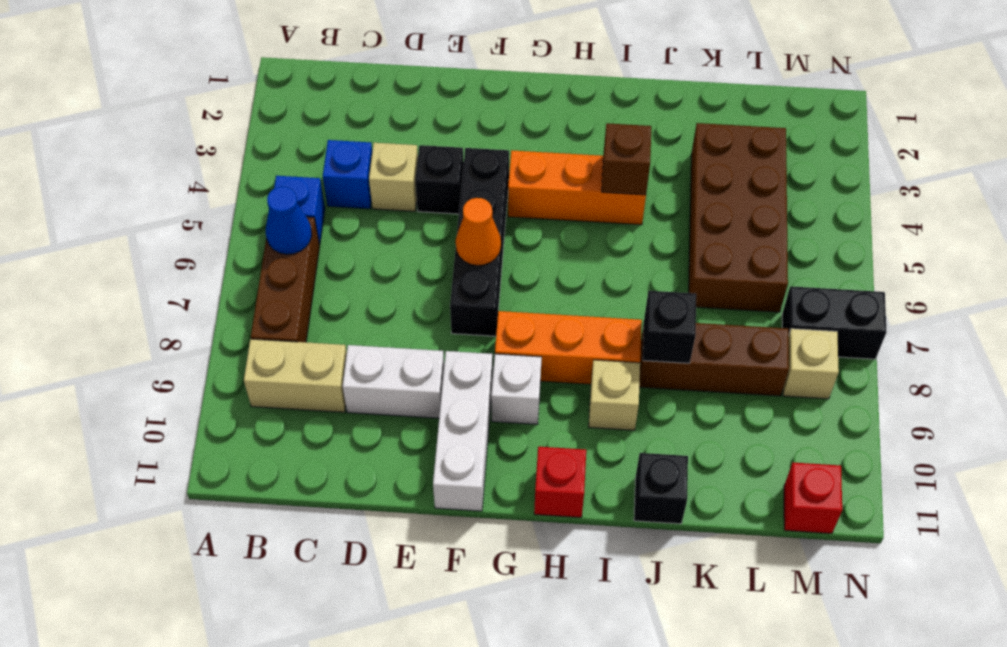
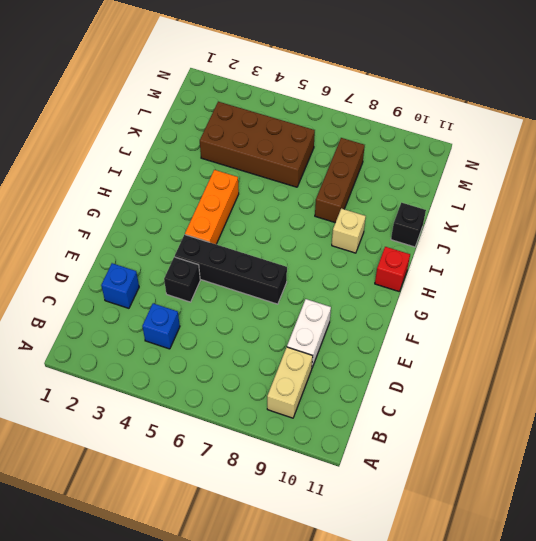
blue 1x1 brick [101,263,139,308] -> blue 1x1 brick moved to [274,176,325,245]
none -> brown 1x3 brick [251,217,320,342]
none -> tan 1x1 brick [369,143,418,211]
none -> white 1x3 brick [433,351,493,511]

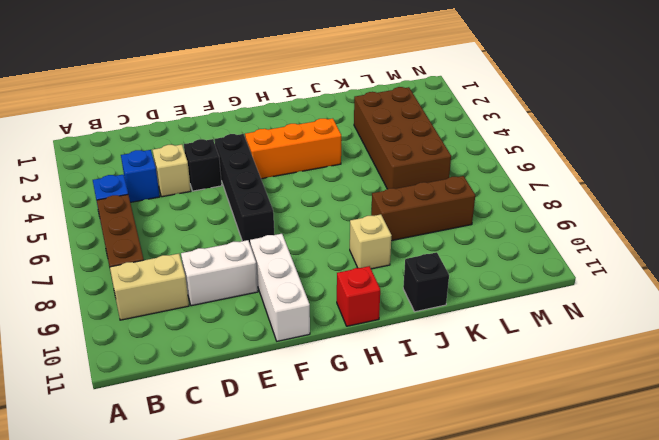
none -> orange 1x3 brick [495,311,642,384]
none -> white 1x1 brick [491,354,542,424]
none -> black 1x2 brick [782,286,887,359]

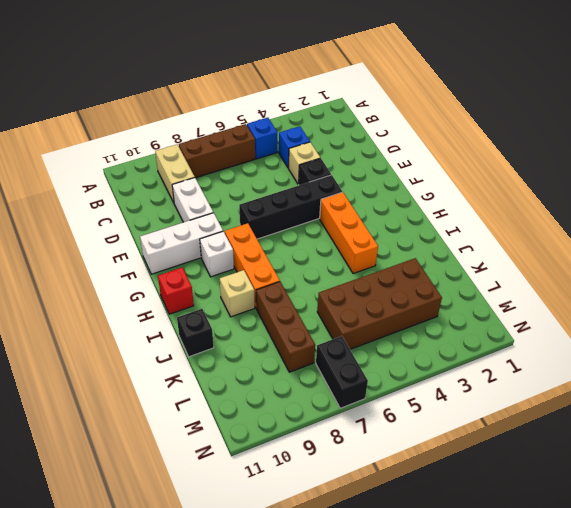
none -> tan 1x1 brick [783,329,839,399]
none -> red 1x1 brick [784,462,842,533]
none -> blue 1x1 cone [266,187,312,254]

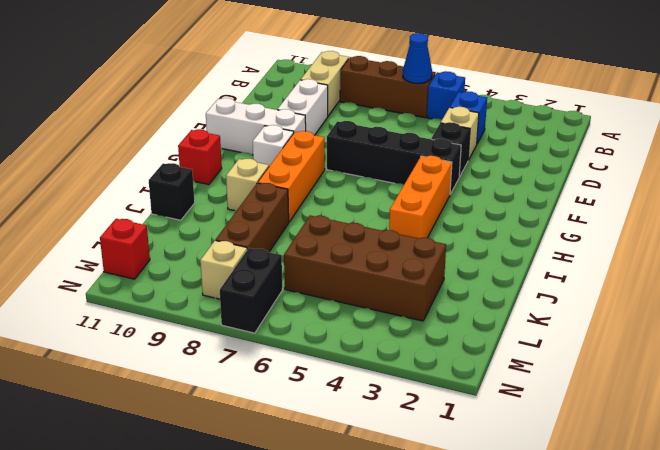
none -> orange 1x1 cone [456,198,501,265]
none -> brown 1x1 brick [602,123,651,195]
none -> black 1x1 brick [643,291,696,363]

